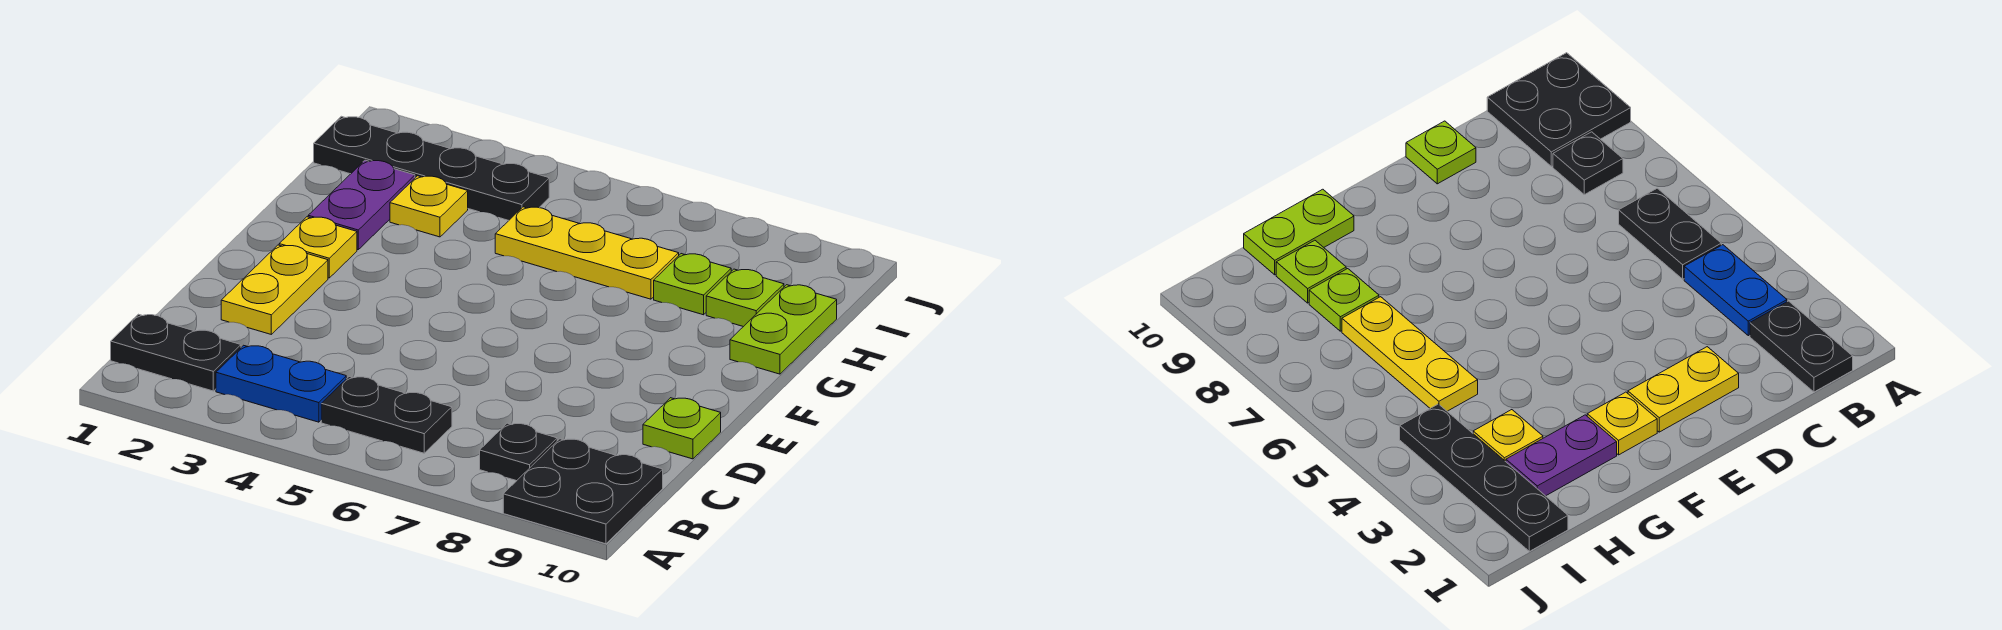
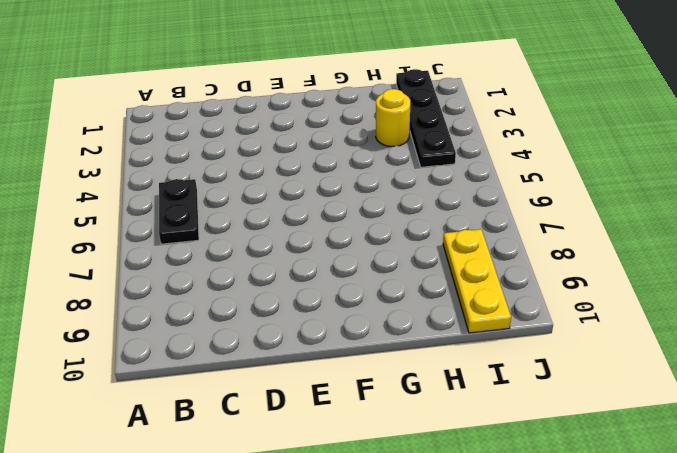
yellow 1x1 round brick [376,89,410,146] -> yellow 1x1 plate [390,176,468,237]
yellow 1x3 plate [443,229,511,333] -> yellow 1x3 plate moved to [495,207,679,299]
none -> black 2x2 plate [503,439,663,544]
none -> black 1x2 plate [111,314,241,391]
none -> blue 1x2 plate [216,345,346,422]

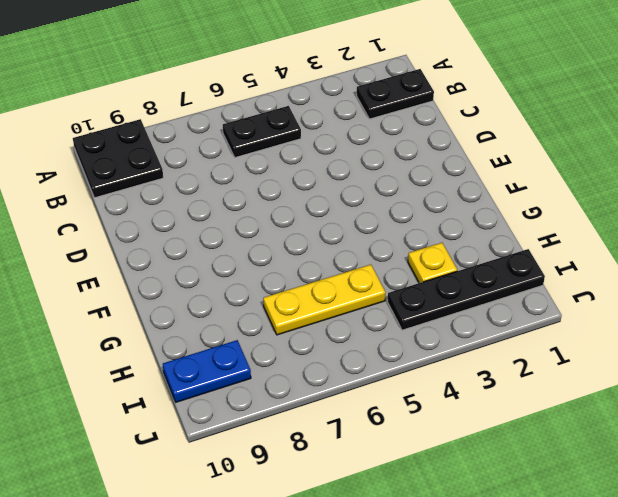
blue 1x2 plate [163,340,251,402] -> blue 1x2 plate moved to [216,345,346,422]
none -> black 1x1 plate [480,423,557,481]
none -> yellow 1x2 plate [221,245,328,334]
none -> lime 1x1 plate [643,398,721,459]

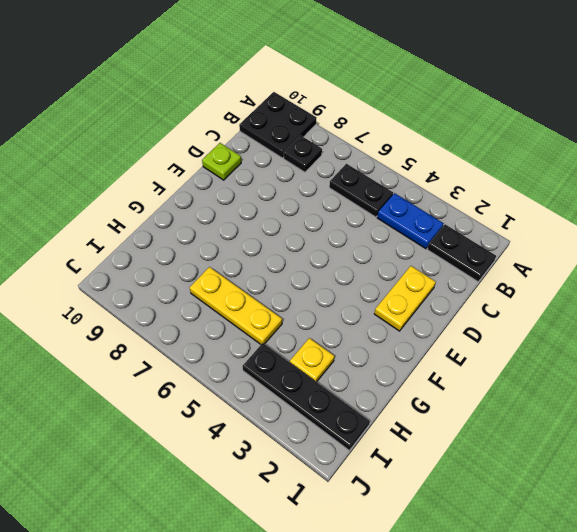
none -> yellow 1x1 plate [279,217,357,278]
none -> purple 1x2 plate [308,160,415,250]
none -> lime 1x2 plate [730,285,837,374]

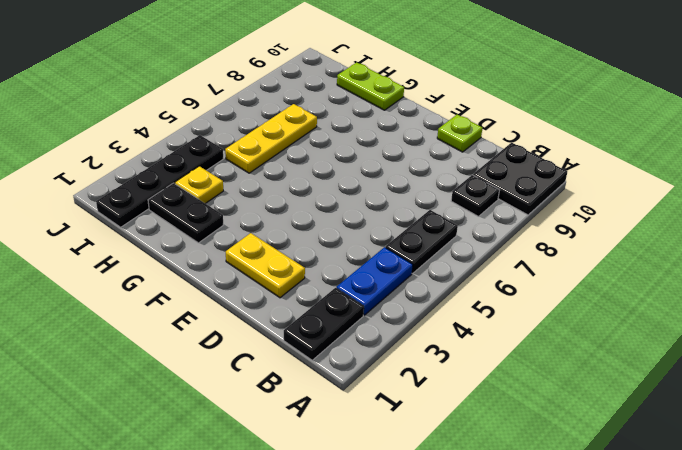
black 1x2 plate [148,183,223,243] -> purple 1x2 plate [308,160,415,250]
none -> yellow 1x1 plate [279,217,357,278]
none -> lime 1x1 plate [654,254,731,315]
none -> lime 1x1 plate [706,269,784,327]

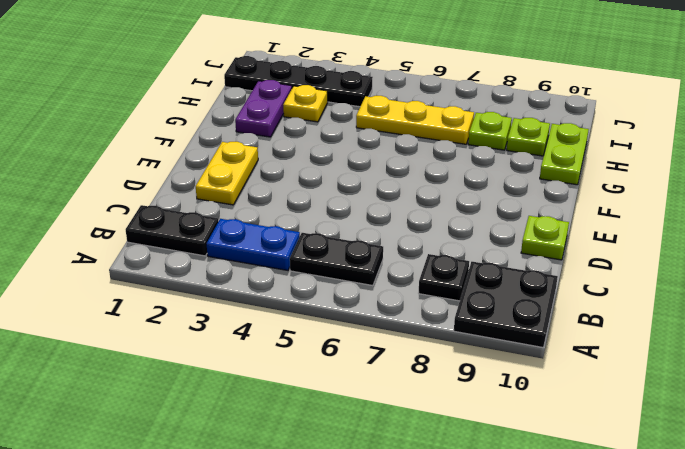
none -> yellow 1x1 plate [279,217,357,278]

